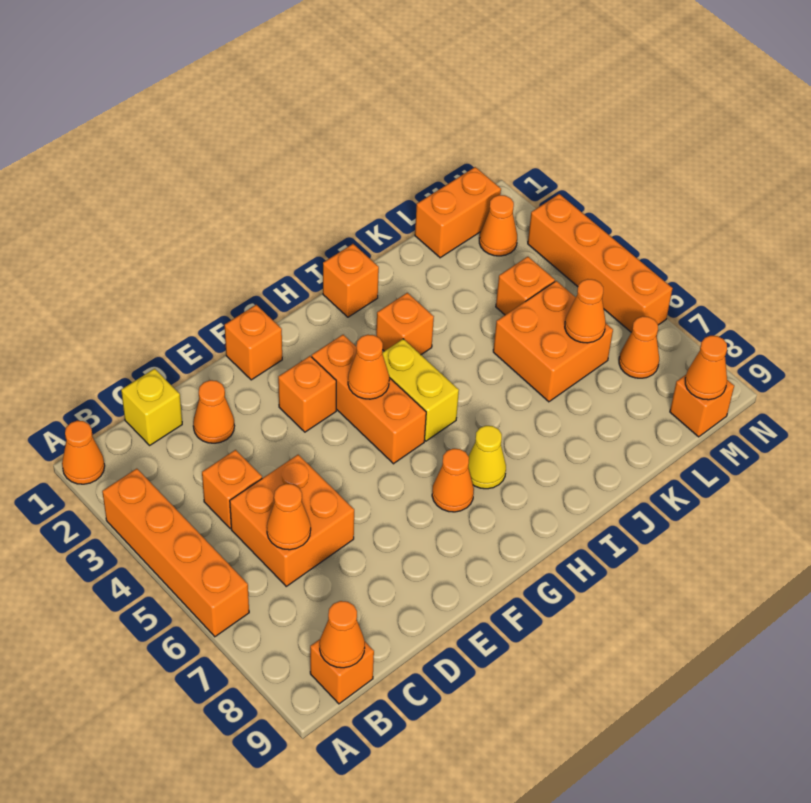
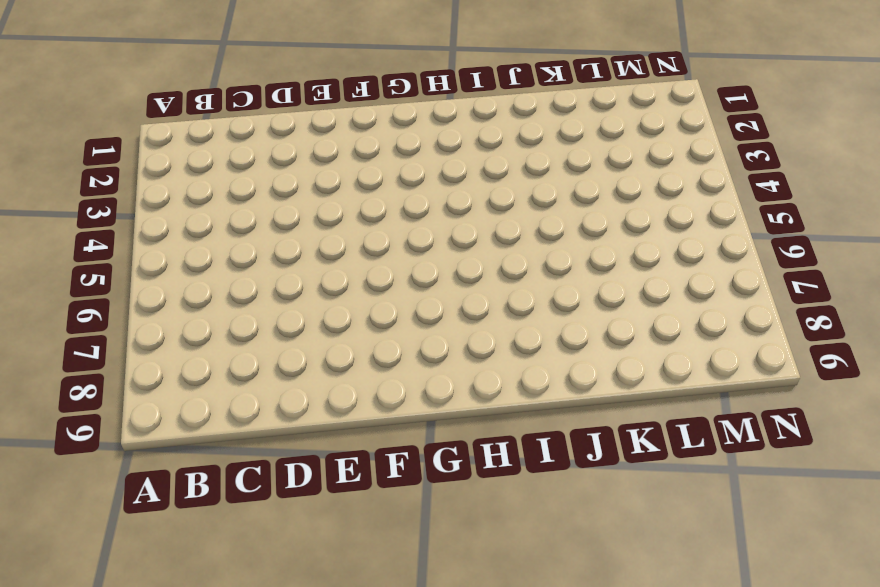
none -> orange 1x1 cone [62,421,105,484]
none -> orange 1x4 brick [102,469,249,637]
none -> orange 1x1 brick [310,639,374,704]

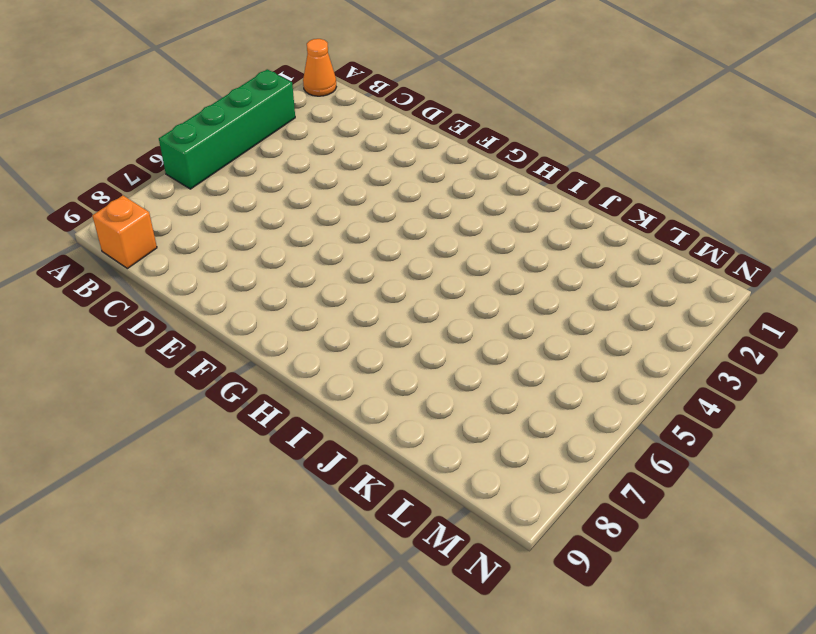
green 1x4 brick [159,69,295,189] -> orange 1x4 brick [102,469,249,637]
none -> yellow 1x1 brick [121,369,182,445]
none -> orange 1x1 brick [202,450,262,529]
none -> orange 2x2 brick [230,455,354,586]

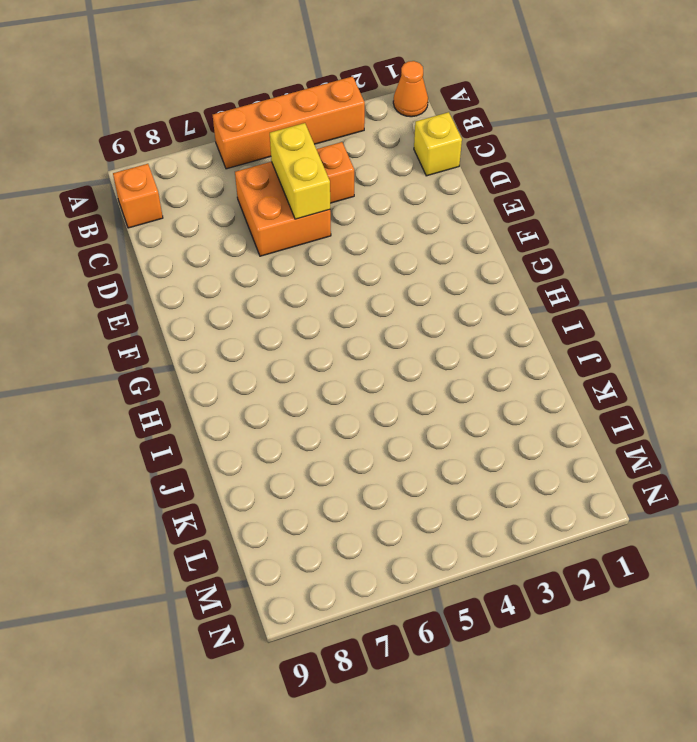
yellow 1x2 brick [270,123,330,219] -> yellow 1x2 brick turned to [382,339,459,441]
none -> orange 1x1 cone [193,380,234,443]
none -> orange 1x1 brick [225,305,282,380]
none -> orange 1x1 brick [278,356,336,432]

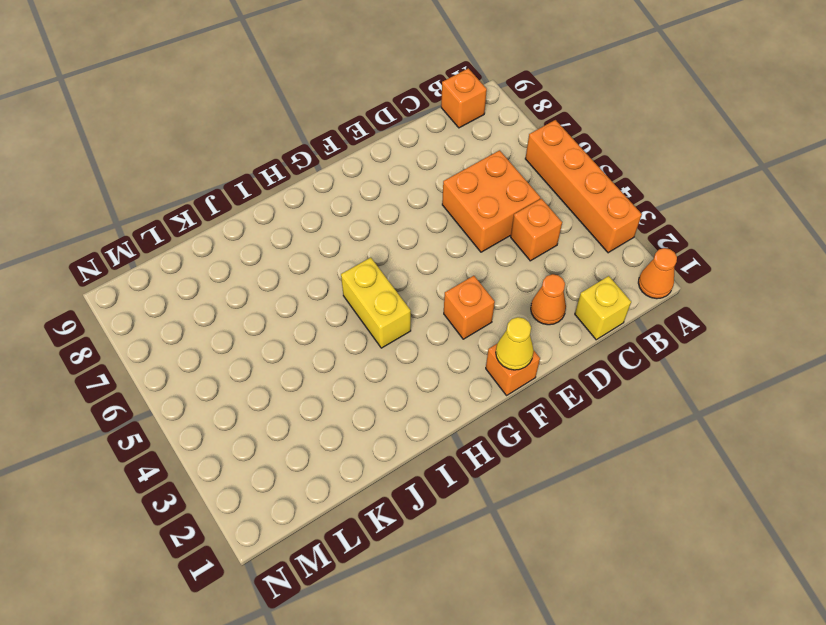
yellow 1x1 cone [496,317,534,370] -> yellow 1x1 cone moved to [468,426,506,489]
none -> orange 1x3 brick [312,335,426,464]
none -> orange 1x1 cone [432,449,474,512]
none -> orange 1x1 brick [323,244,379,317]

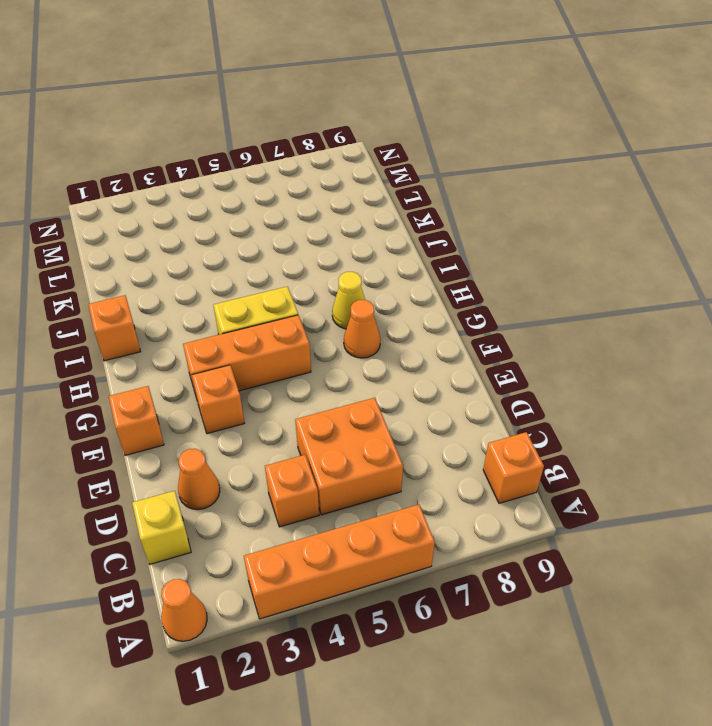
none -> orange 1x1 brick [376,293,434,355]
none -> orange 2x2 brick [493,281,613,402]
none -> orange 1x2 brick [415,167,501,258]

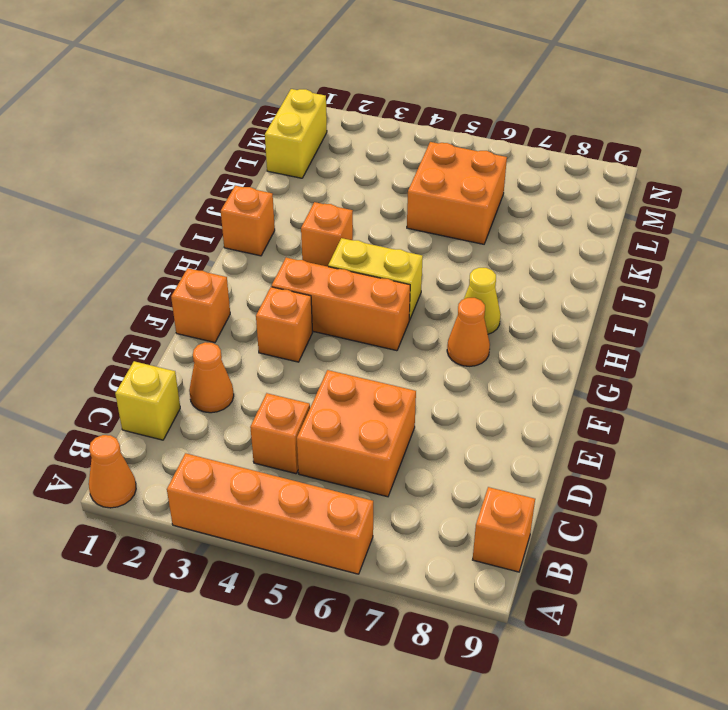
yellow 1x2 brick [265,89,327,178] -> orange 1x2 brick [415,167,501,258]
none -> orange 1x1 brick [496,257,555,315]
none -> orange 1x1 cone [479,195,517,256]
none -> orange 1x1 cone [619,316,659,378]

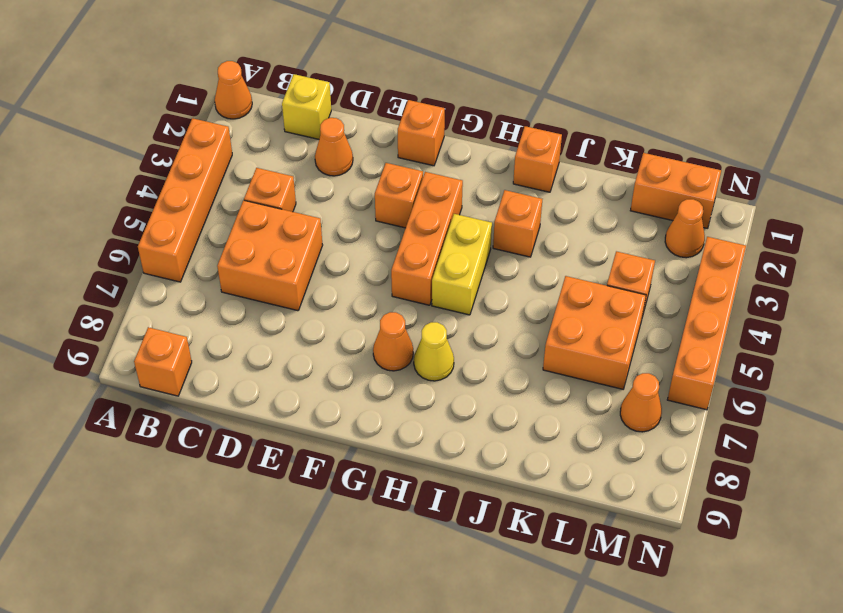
none -> orange 1x1 brick [670,375,734,437]
none -> orange 1x1 cone [320,601,365,668]
none -> orange 1x1 cone [267,484,311,550]

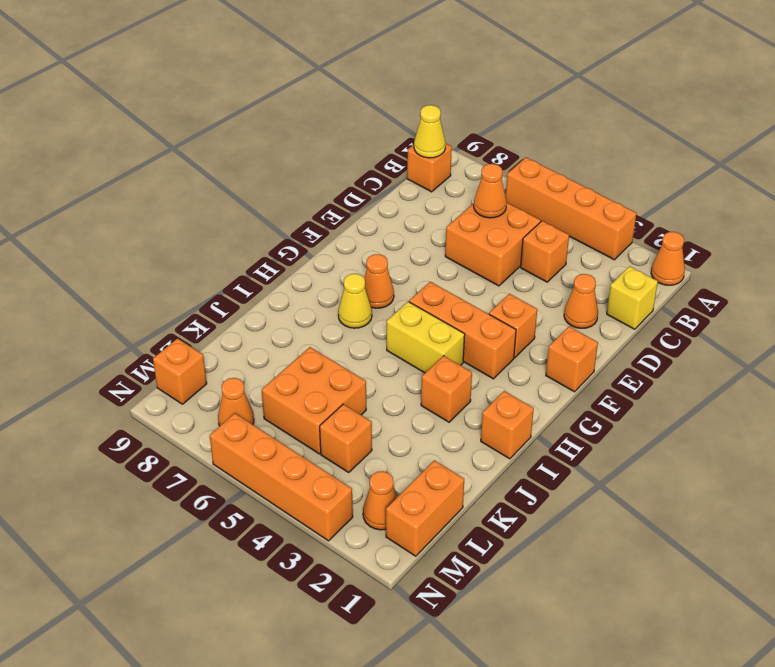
yellow 1x1 cone [414,105,446,158] -> orange 1x1 cone [320,601,365,668]
none -> orange 1x1 cone [348,335,389,399]
none -> orange 1x1 cone [565,279,606,343]
none -> orange 1x1 cone [685,336,727,400]

